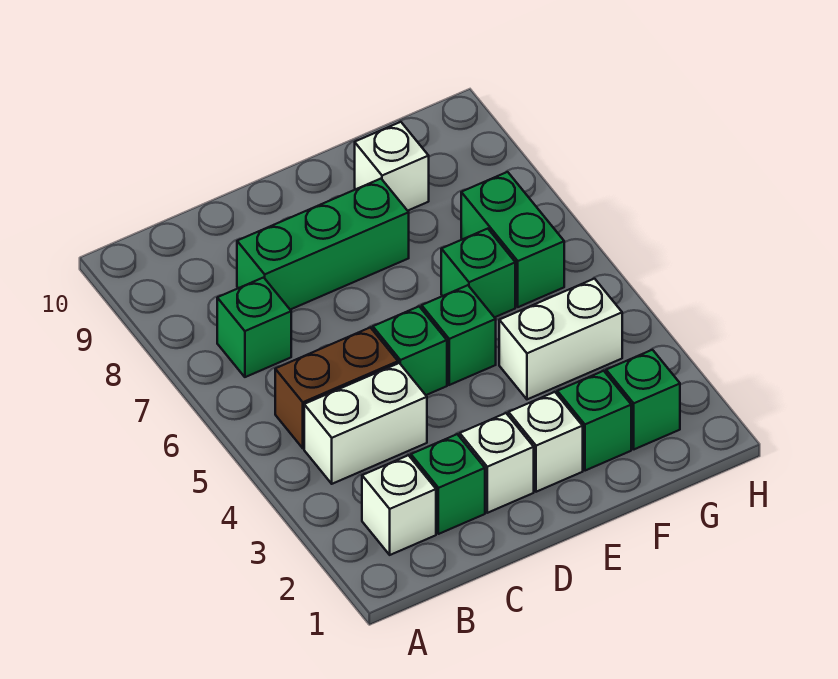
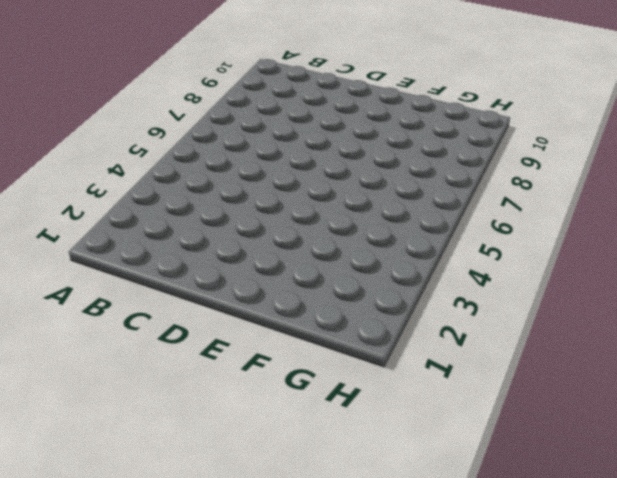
none -> white 1x1 brick [362,455,436,555]
none -> white 1x2 brick [304,363,427,484]
none -> brown 1x2 brick [275,327,398,448]

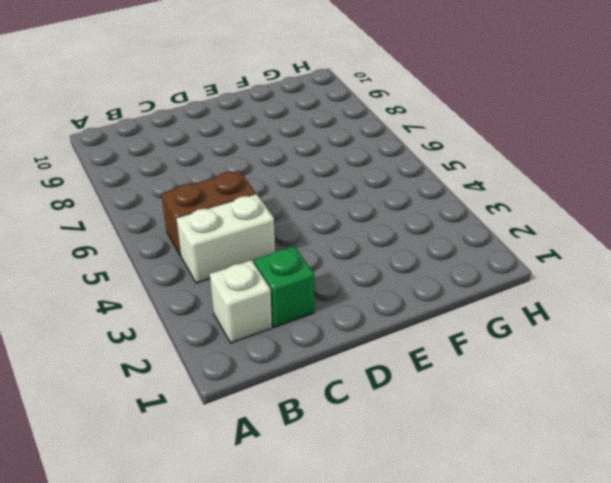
none -> green 1x1 brick [217,277,291,377]
none -> green 1x3 brick [237,179,409,310]
none -> white 1x1 brick [460,413,534,513]

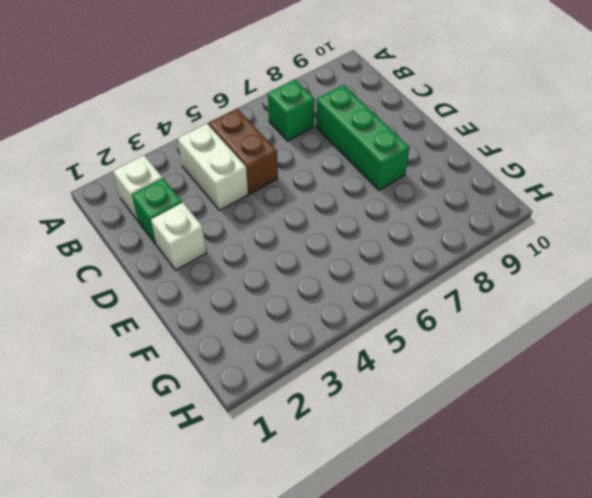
none -> green 1x1 brick [373,307,447,395]
none -> white 1x1 brick [509,392,583,492]
none -> green 1x1 brick [422,285,496,385]

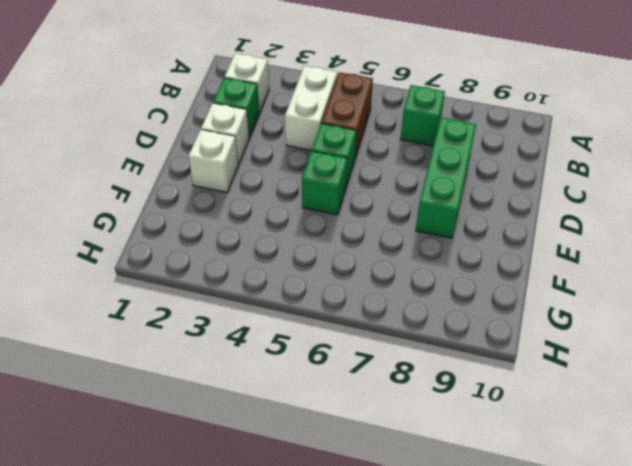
none -> green 1x1 brick [557,371,631,471]
none -> white 1x2 brick [499,279,622,399]
none -> green 1x1 brick [441,229,515,317]

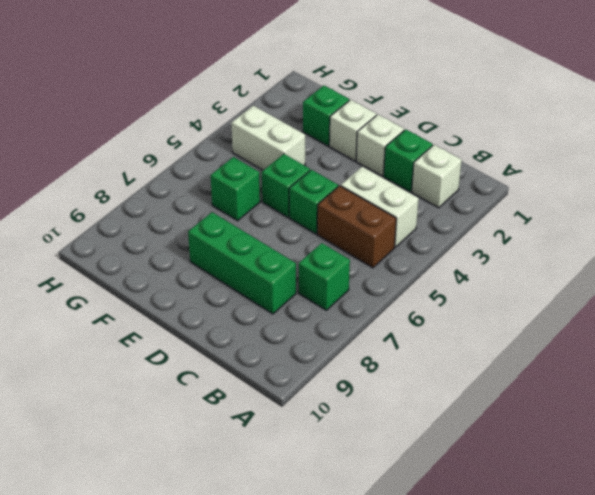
none -> white 1x1 brick [355,122,429,211]
none -> green 1x1 brick [606,350,680,449]
none -> green 1x2 brick [461,172,564,307]

